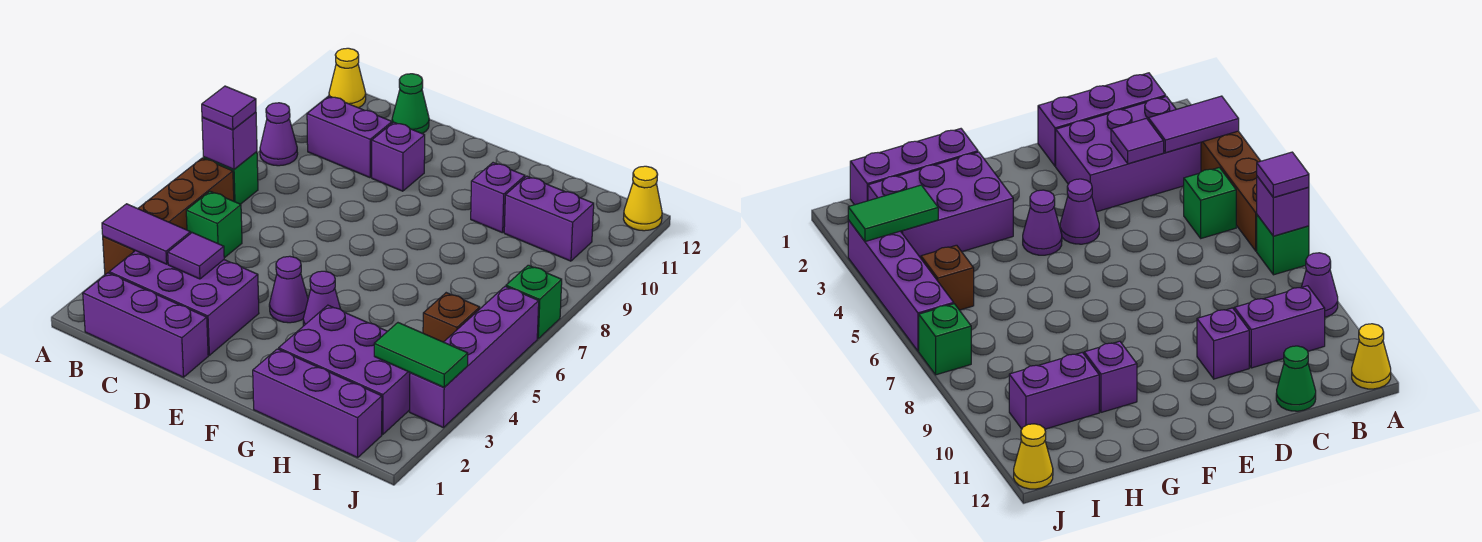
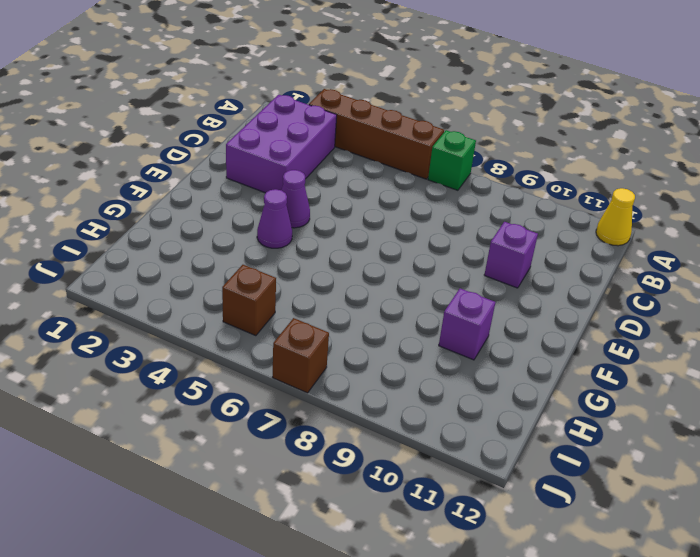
brown 1x1 brick [272,318,329,393] -> green 1x1 brick [506,265,562,339]
none -> purple 1x1 cone [260,103,298,166]
none -> purple 1x3 brick [83,273,208,377]
none -> green 1x1 brick [186,191,242,258]

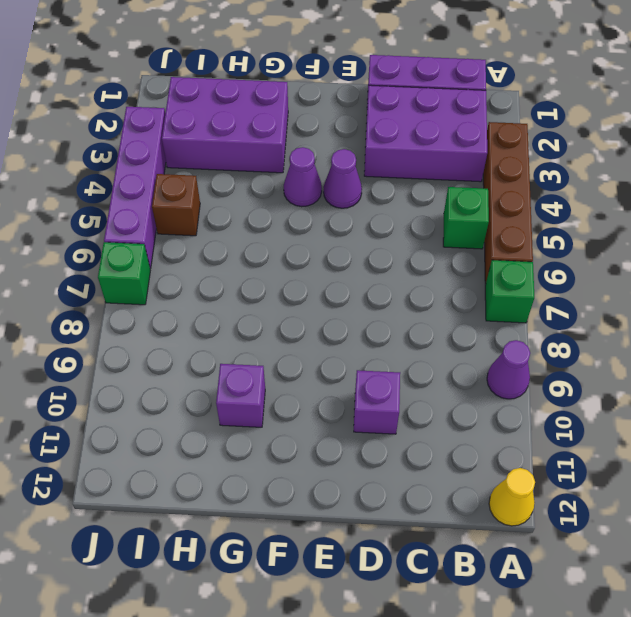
none -> purple 1x2 brick [307,96,392,178]
none -> green 1x1 cone [392,74,429,134]
none -> purple 1x3 brick [253,349,382,458]

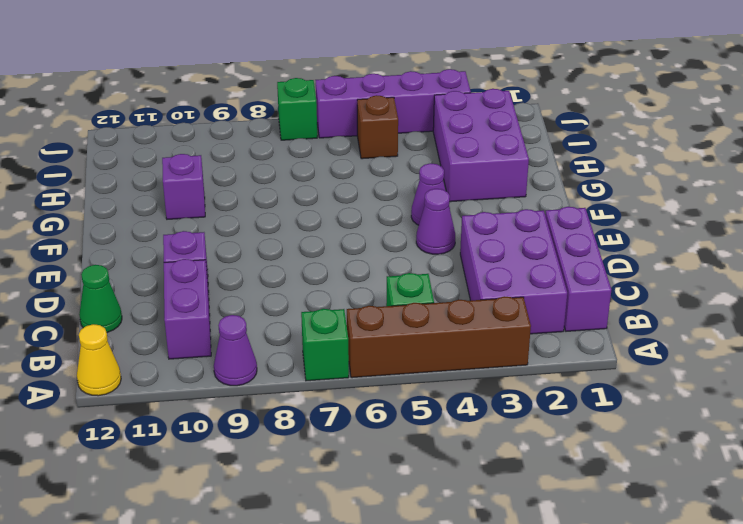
none -> purple 1x3 brick [253,349,382,458]
none -> purple 1x2 brick [504,176,594,261]
none -> yellow 1x1 cone [624,166,662,231]

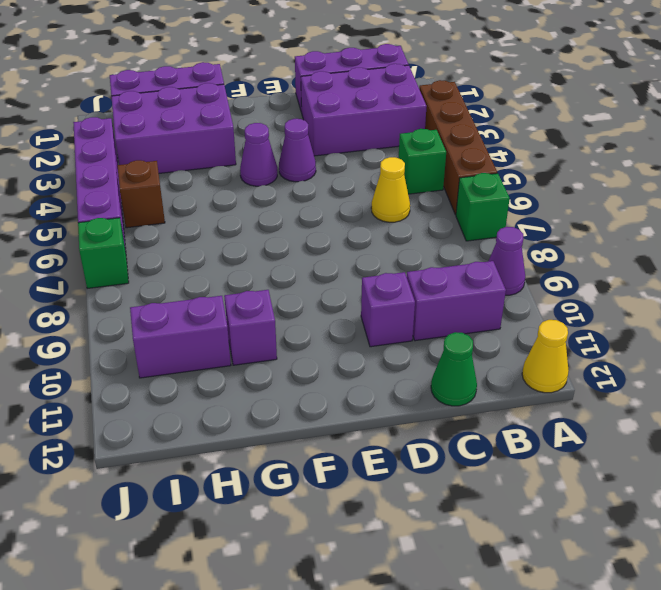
yellow 1x1 cone [371,157,410,222] -> yellow 1x1 cone moved to [624,166,662,231]
none -> purple 1x2 tile [102,204,191,264]
none -> purple 1x1 brick [202,112,257,169]
none -> purple 1x1 tile [168,233,224,279]

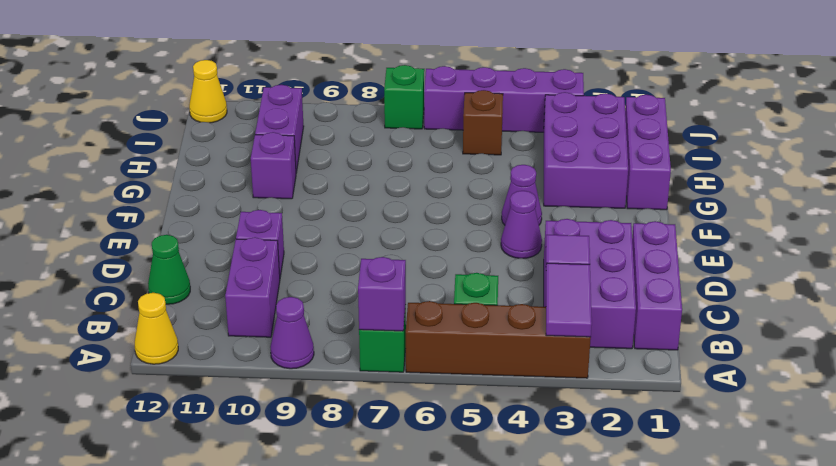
none -> green 1x2 tile [374,323,468,387]
none -> purple 1x1 tile [202,86,256,130]

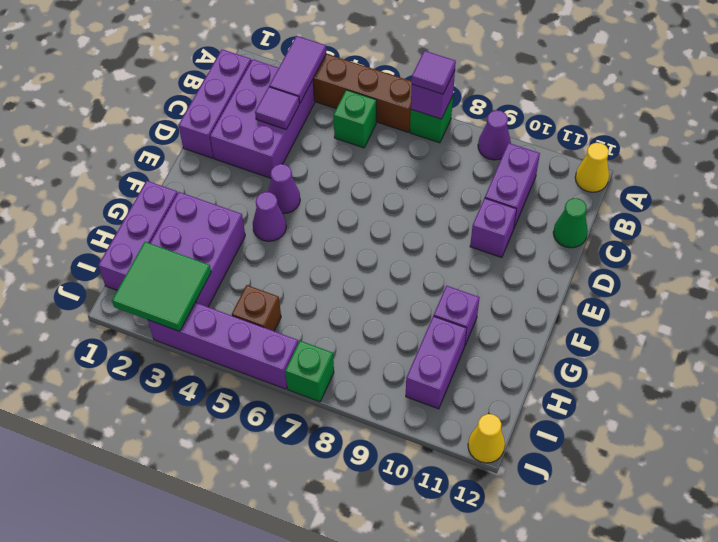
green 2x2 tile [112,242,211,331] -> green 1x2 tile [374,323,468,387]

